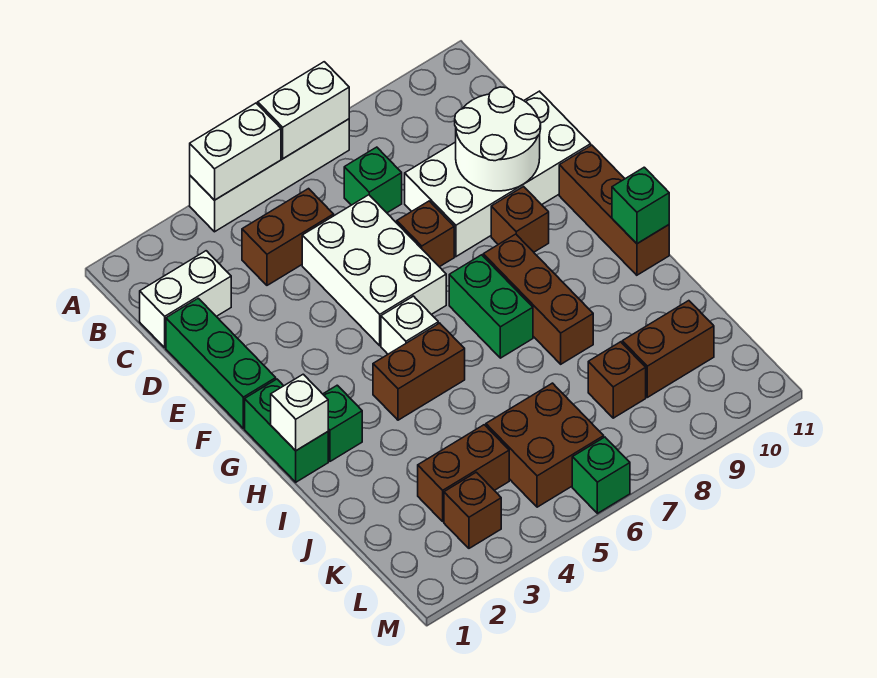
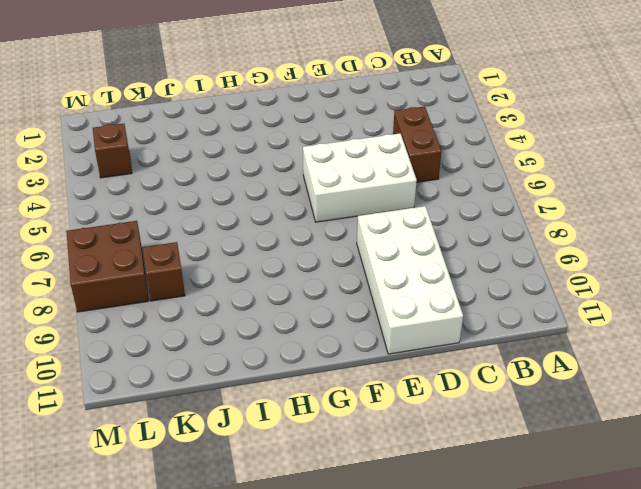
brown 2x2 brick [66,221,149,312] -> brown 2x2 brick moved to [486,383,604,507]
none -> white 1x4 brick [190,119,349,232]
none -> white 1x2 brick [140,251,231,347]
none -> green 1x1 brick [344,147,402,213]

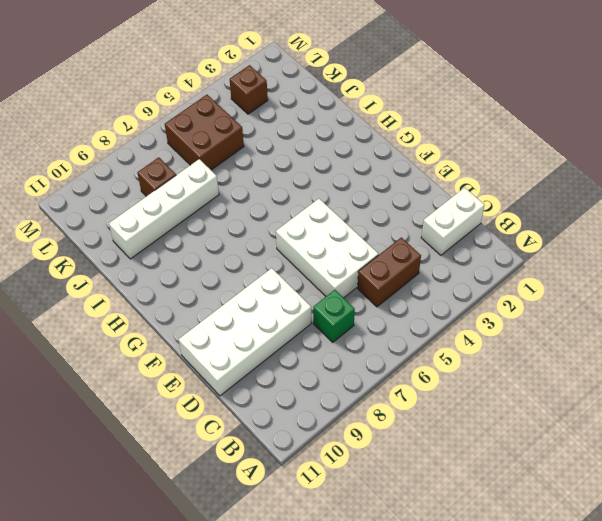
white 1x4 brick [109,159,219,259] -> white 1x4 brick moved to [190,119,349,232]
none -> green 1x3 brick [166,298,276,428]
none -> brown 1x1 brick [397,201,454,267]
none -> brown 1x1 brick [491,187,549,252]

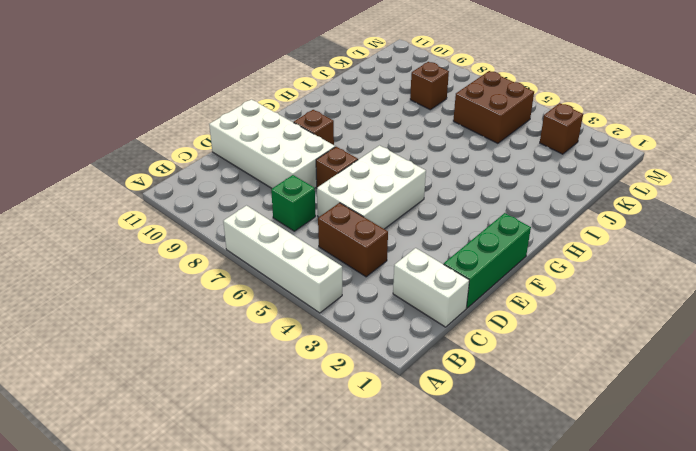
none -> brown 1x3 brick [559,145,669,275]
none -> green 1x2 brick [245,379,328,482]
none -> white 1x1 brick [381,296,438,354]

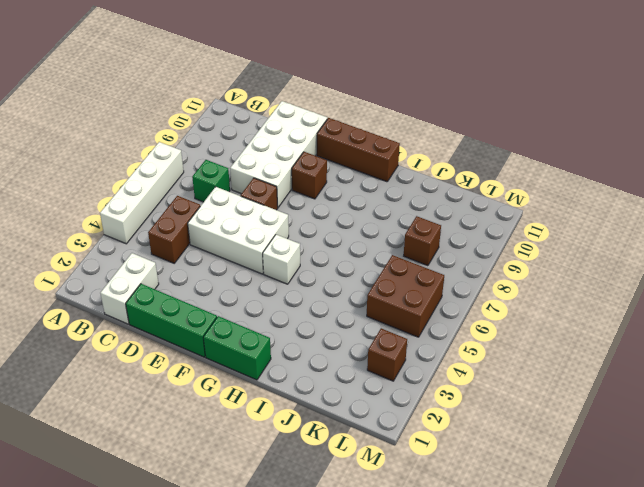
none -> green 1x2 brick [449,255,533,358]
none -> brown 1x3 brick [483,234,593,364]
none -> green 1x1 brick [323,385,362,461]

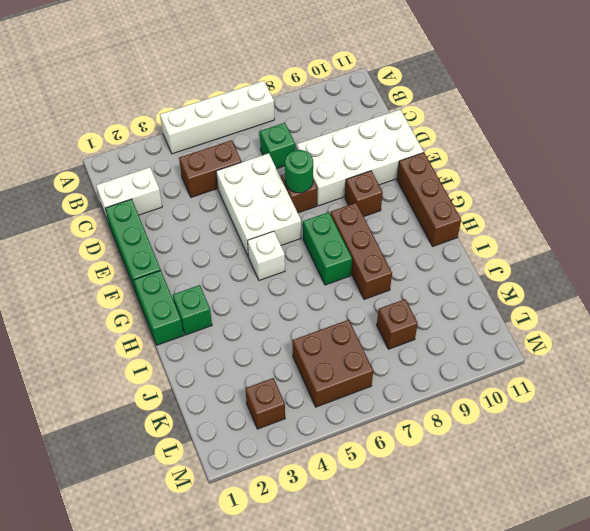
green 1x1 round brick [285,150,313,193] -> none
none -> brown 1x2 brick [373,323,465,420]
none -> brown 1x2 brick [418,425,509,521]
none -> brown 1x2 brick [622,301,714,397]

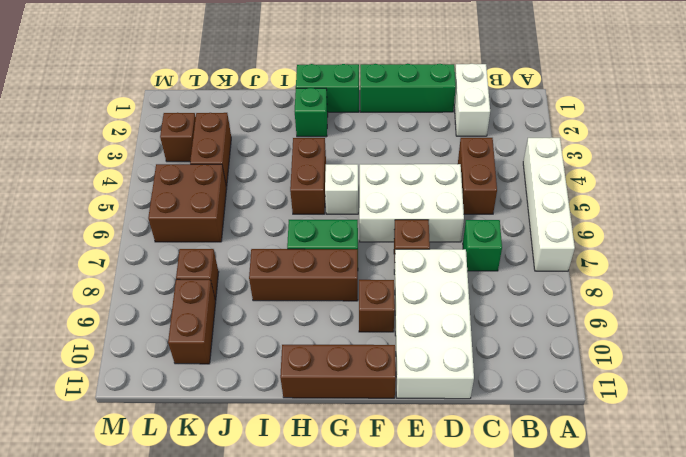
none -> green 1x1 brick [572,437,630,513]
none -> white 1x2 brick [190,103,281,200]
none -> white 1x2 brick [258,62,349,159]

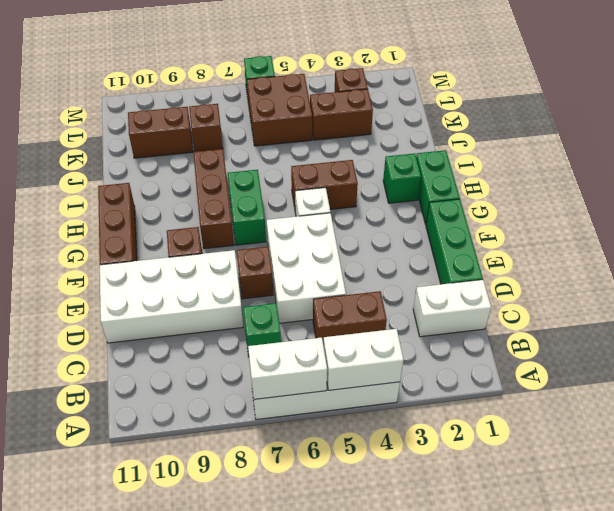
none -> white 2x2 round brick [455,87,541,191]
none -> white 1x1 brick [271,374,328,451]
none -> green 1x1 brick [612,167,669,244]

